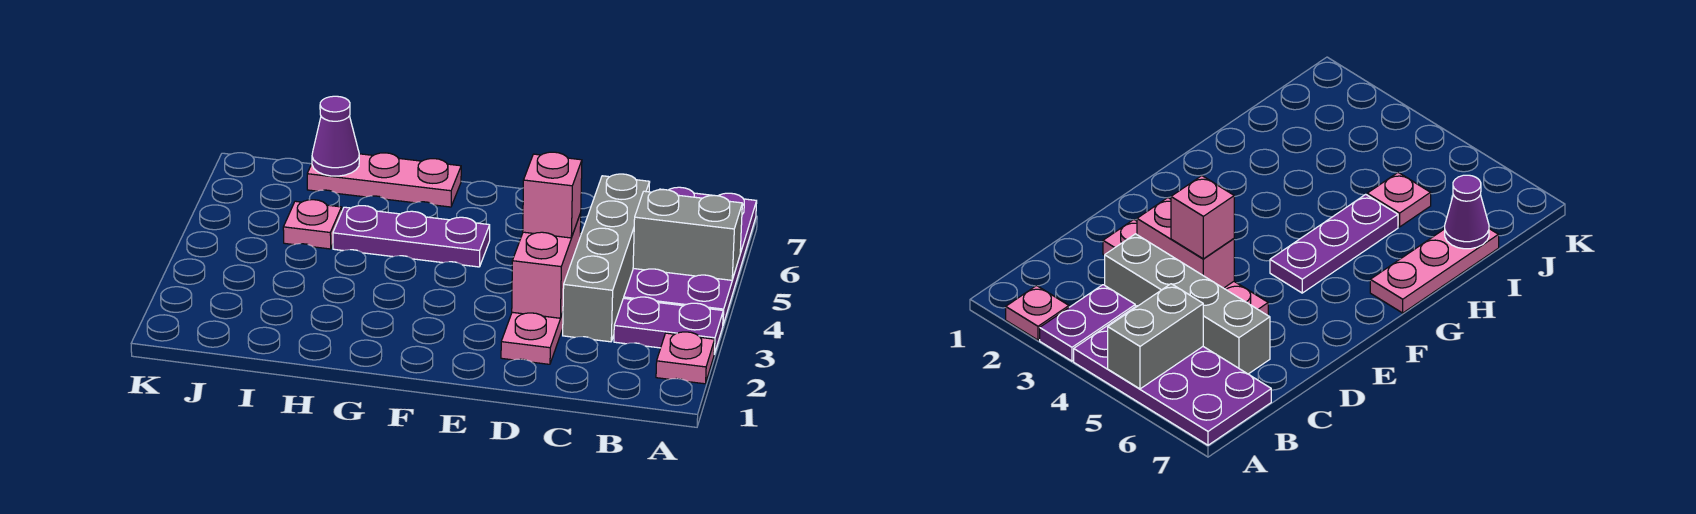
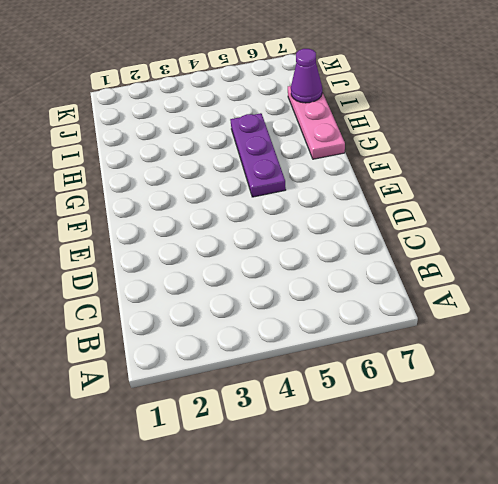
none -> pink 1x1 plate [656,332,715,384]
none -> purple 1x2 plate [614,297,723,354]
none -> purple 2x4 plate [624,187,757,324]

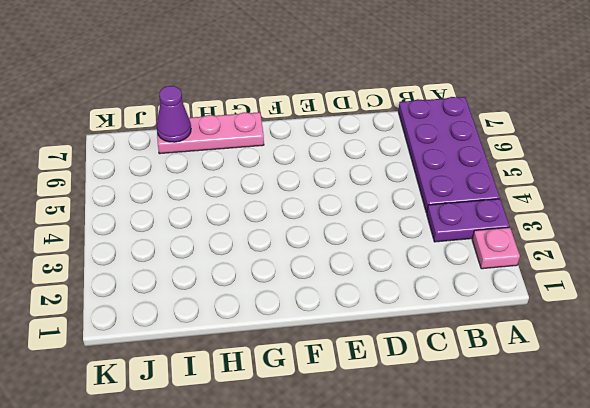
none -> grey 1x4 brick [563,174,650,342]
none -> pink 1x4 plate [501,312,563,364]
none -> purple 1x3 plate [333,206,490,267]

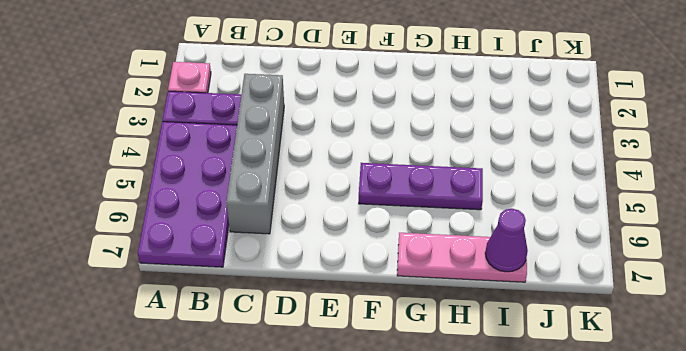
none -> pink 1x4 plate [501,312,563,364]
none -> pink 1x1 plate [283,200,342,249]
none -> grey 1x2 brick [633,189,742,280]

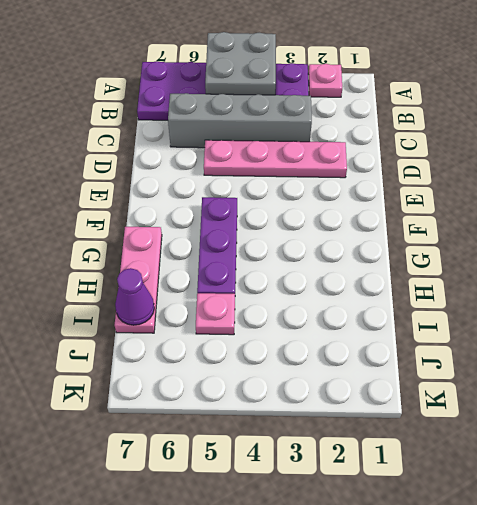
grey 2x2 brick [205,32,276,95] -> grey 1x2 brick [633,189,742,280]
none -> pink 1x2 brick [512,213,581,318]
none -> pink 1x1 brick [523,152,582,238]

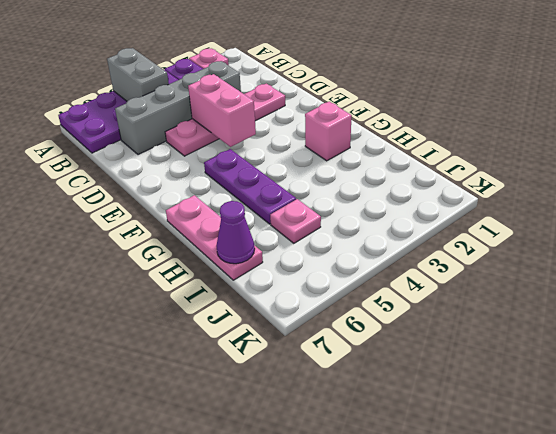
pink 1x2 brick [188,74,256,147] -> pink 1x2 brick turned to [512,213,581,318]
pink 1x1 brick [305,101,352,161] -> pink 1x1 brick moved to [523,152,582,238]

